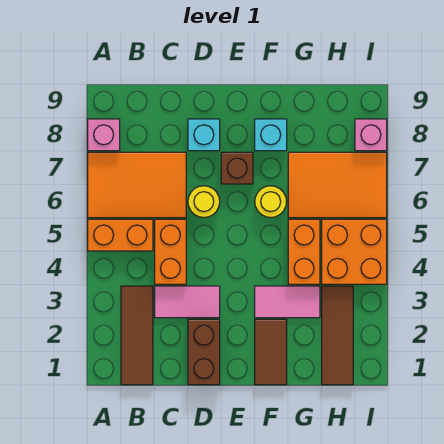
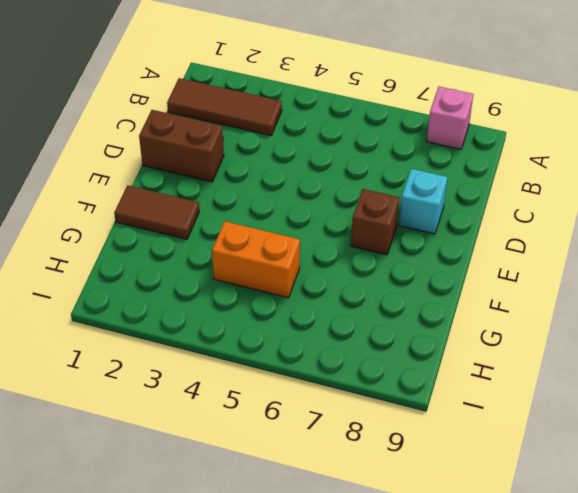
none -> orange 1x2 brick [88,219,153,251]
none -> orange 2x3 tile [88,152,186,218]
none -> pink 1x2 tile [155,286,220,318]

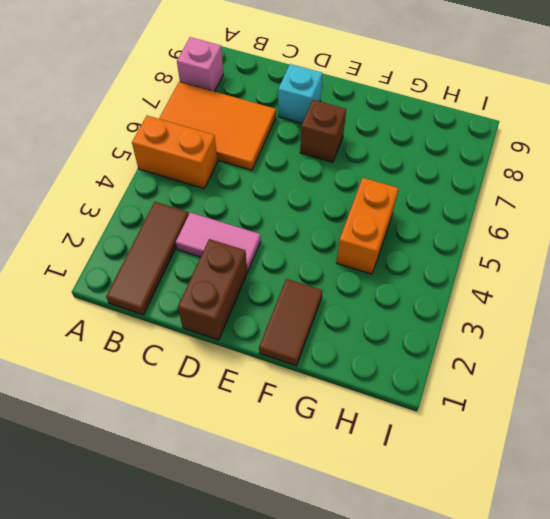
none -> orange 1x2 brick [155,219,186,284]
none -> yellow 1x1 round brick [188,186,220,218]
none -> pink 1x2 tile [255,286,320,318]

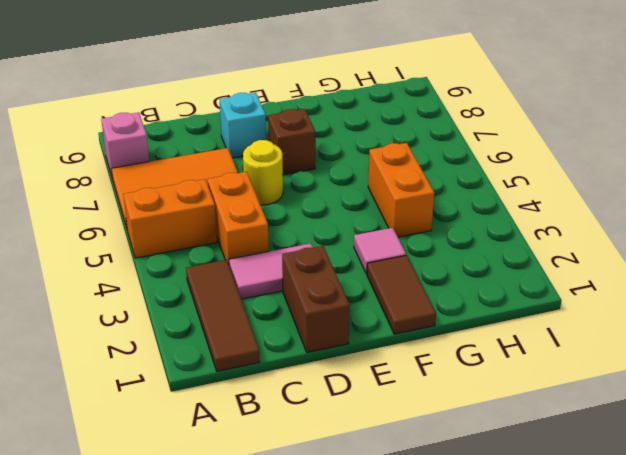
pink 1x1 tile [354,228,406,274] -> pink 1x2 tile [255,286,320,318]
none -> yellow 1x1 round brick [255,186,287,218]
none -> cyan 1x1 brick [255,119,287,151]
none -> orange 2x3 tile [288,152,387,218]

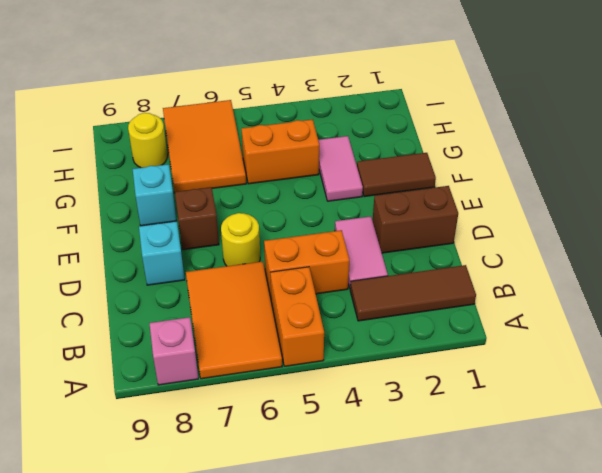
yellow 1x1 round brick [128,113,167,168] -> yellow 1x1 round brick moved to [255,186,287,218]
none -> brown 1x3 tile [322,286,353,385]
none -> orange 2x2 brick [322,219,387,284]
none -> pink 1x1 brick [355,119,387,151]

